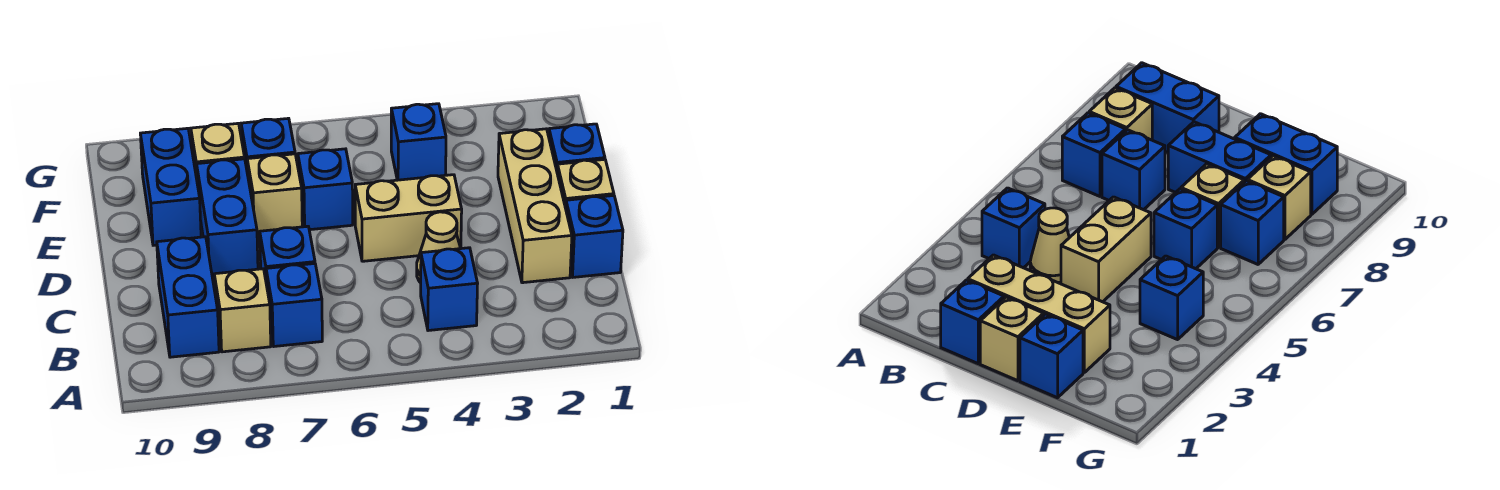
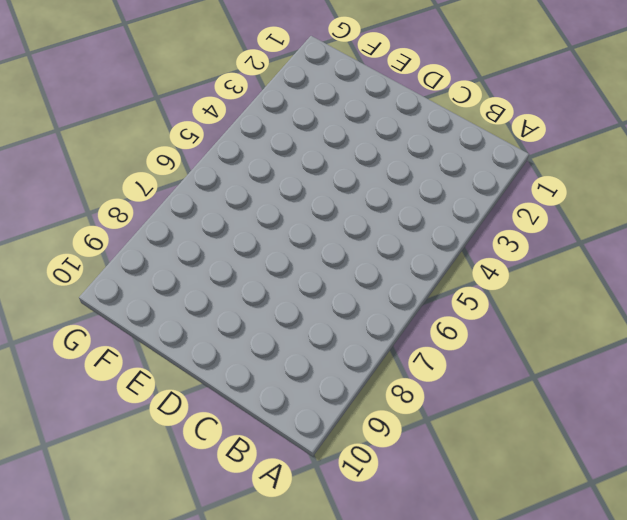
none -> blue 1x1 brick [421,248,478,331]
none -> blue 1x1 brick [266,264,322,346]
none -> tan 1x1 brick [214,269,271,352]

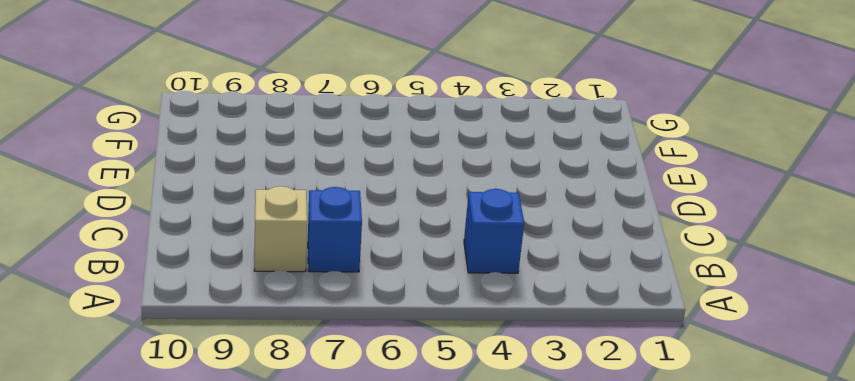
none -> blue 1x2 brick [157,237,219,357]
none -> blue 1x1 brick [566,196,623,277]
none -> tan 1x3 brick [498,129,572,283]

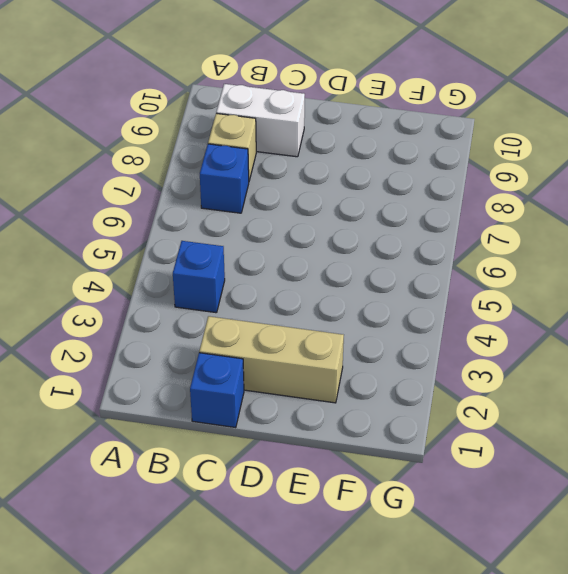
white 1x2 brick [216,84,305,157] -> blue 1x2 brick [157,237,219,357]
none -> tan 1x1 cone [417,212,461,283]
none -> blue 1x1 brick [260,226,315,285]
none -> tan 1x1 brick [557,159,614,208]

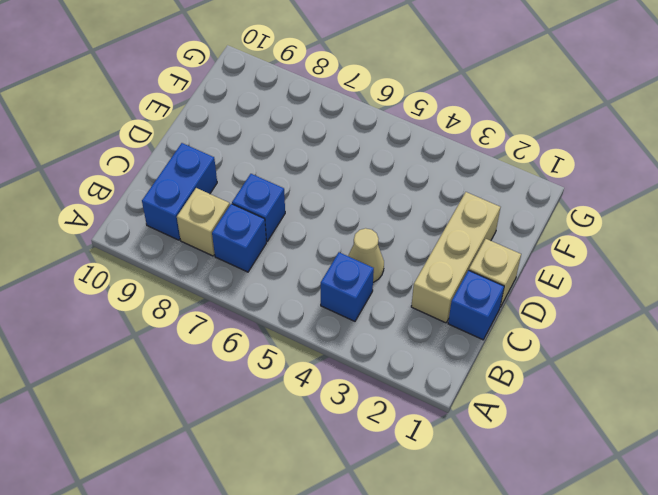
none -> tan 1x2 brick [355,175,462,261]
none -> blue 1x2 brick [197,159,258,277]
none -> blue 1x1 brick [549,124,605,170]

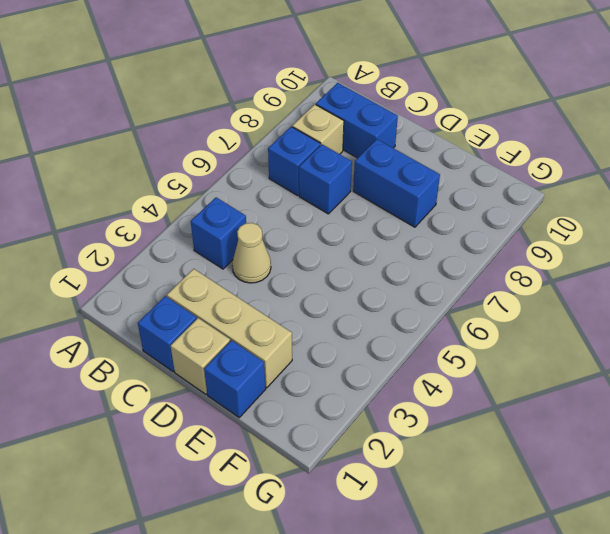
none -> tan 1x2 brick [355,175,462,261]
none -> blue 1x1 brick [298,149,353,230]
none -> tan 1x1 brick [247,154,302,235]

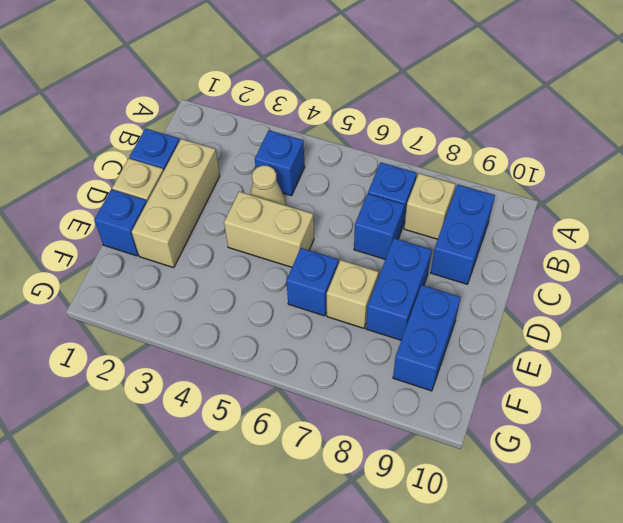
none -> blue 1x1 brick [391,104,446,180]
none -> blue 1x1 brick [241,118,295,174]
none -> tan 1x1 brick [191,123,245,179]

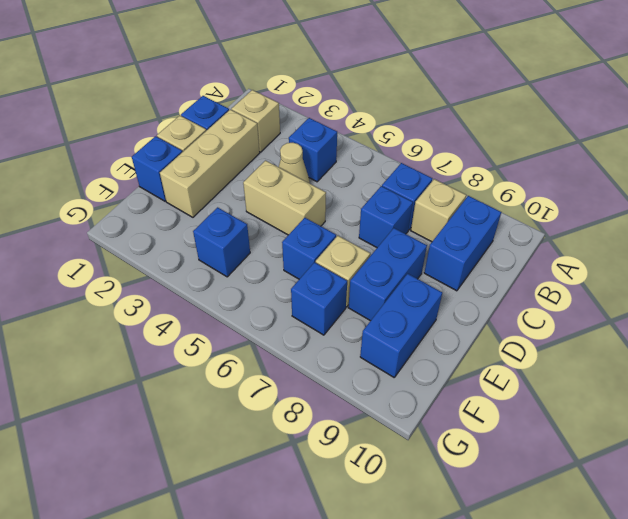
tan 1x1 brick [232,90,280,152] -> tan 1x1 brick moved to [191,123,245,179]

